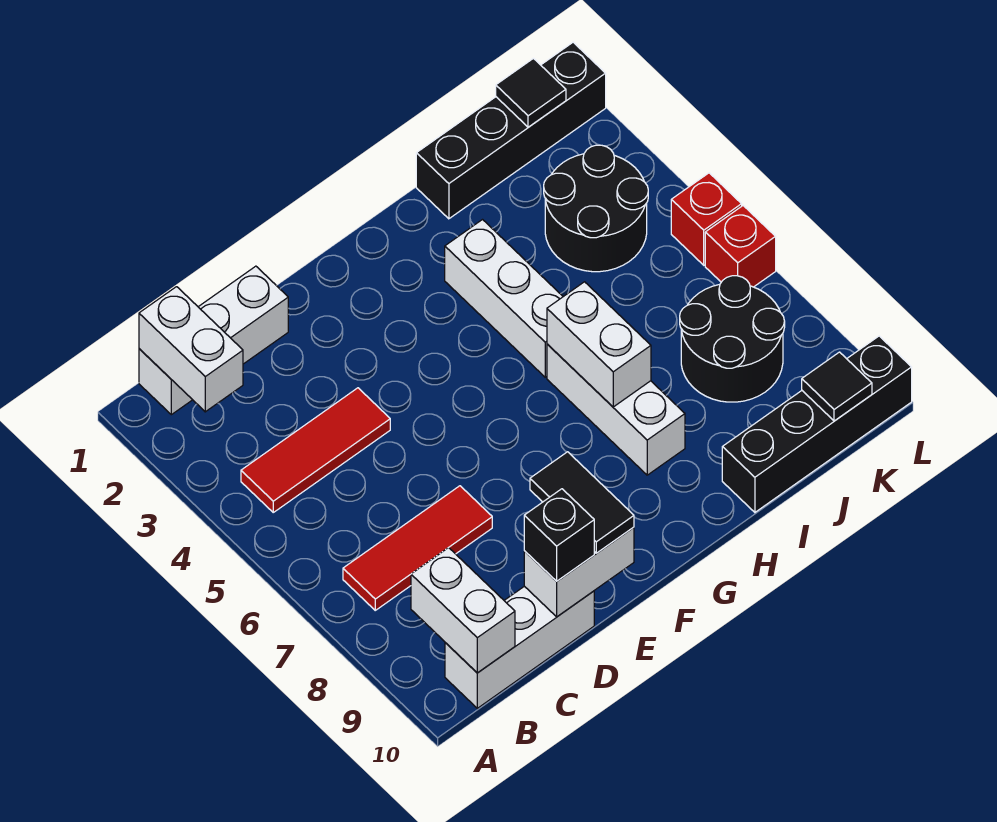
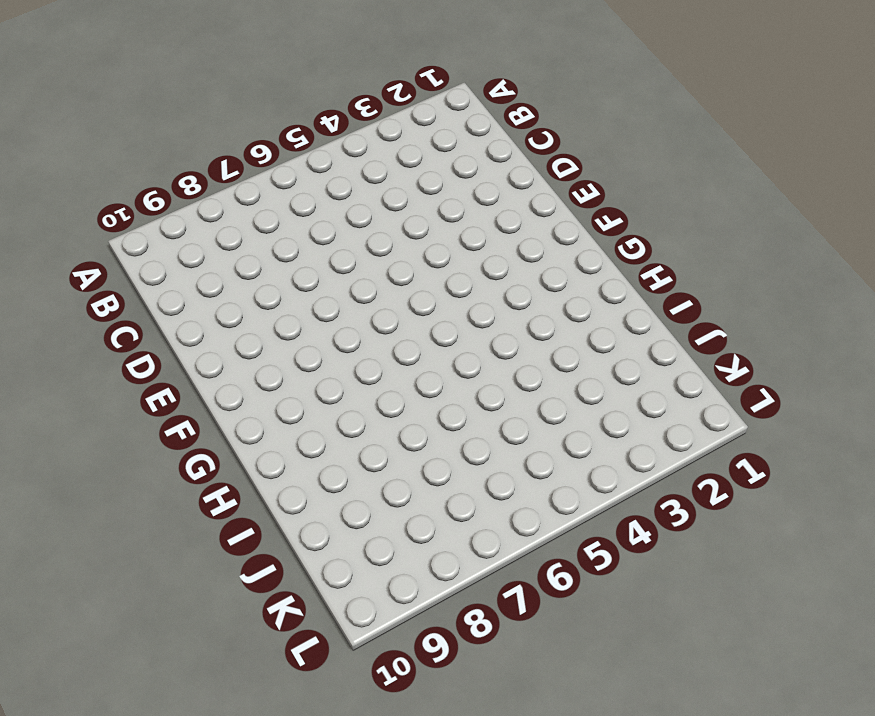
none -> white 1x3 brick [139,266,288,415]
none -> red 1x3 tile [241,388,390,512]
none -> red 1x3 tile [343,486,492,610]

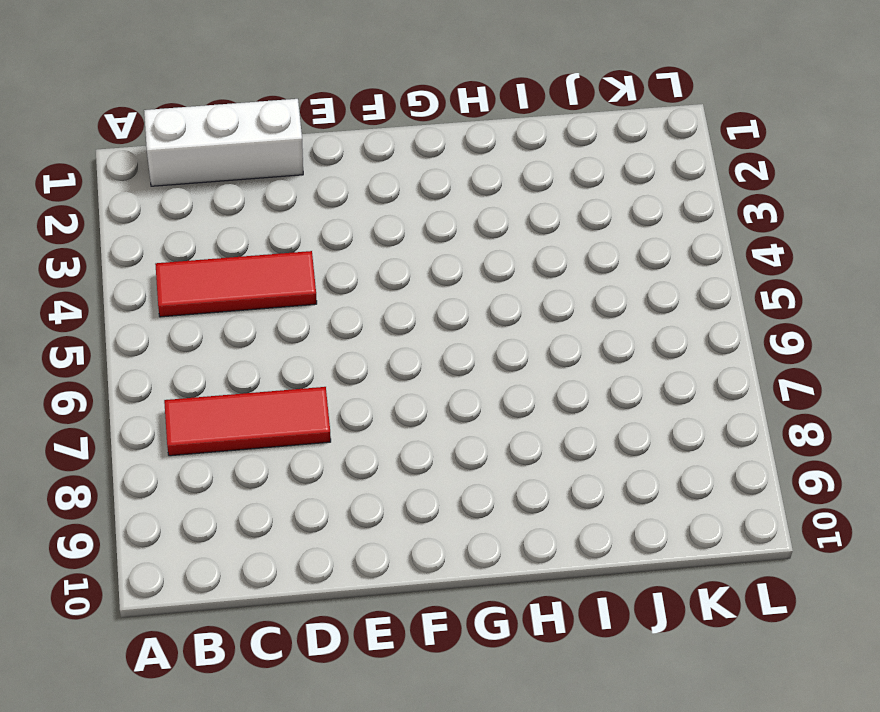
none -> white 1x3 brick [445,586,594,708]
none -> white 1x3 brick [445,220,563,377]
none -> white 1x3 brick [547,344,685,475]

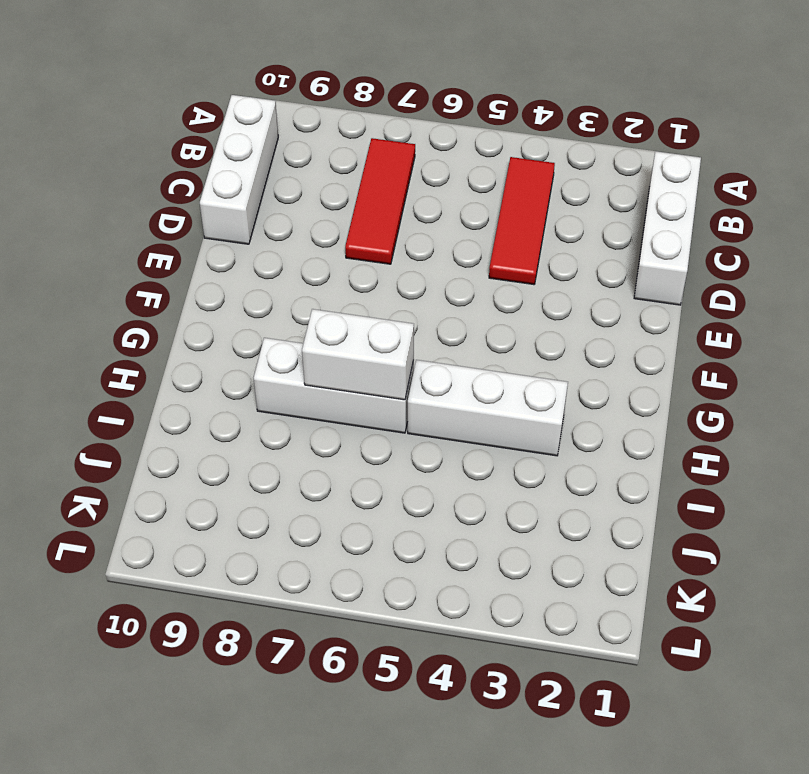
none -> black 1x4 brick [416,42,606,219]
none -> black 1x4 brick [722,336,912,512]
none -> black 2x2 round brick [544,145,648,272]

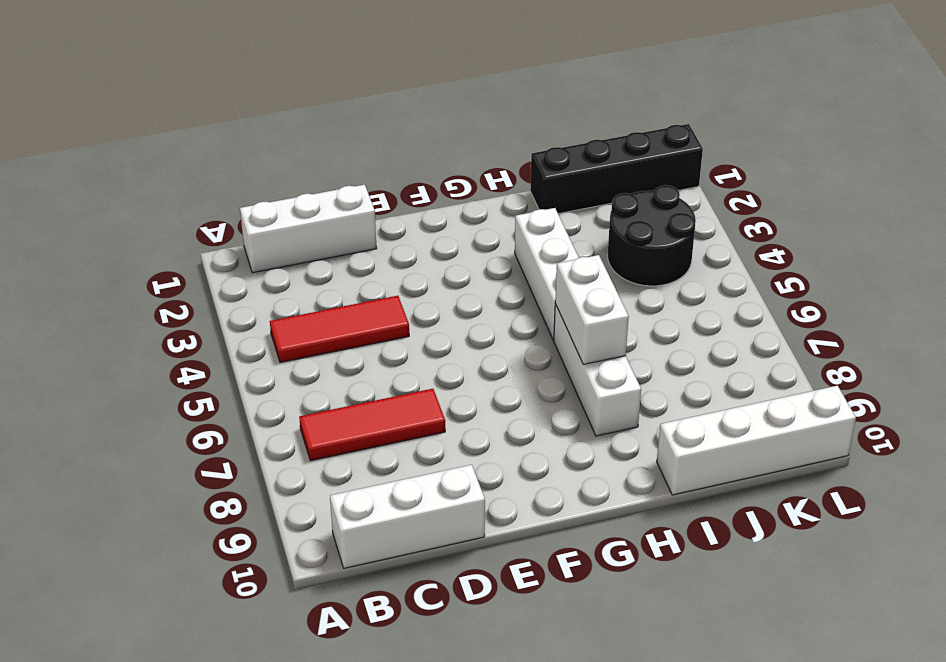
white 1x4 brick [657,386,856,495] -> black 1x4 brick [722,336,912,512]
none -> black 2x2 round brick [680,276,785,402]
none -> red 1x1 brick [671,173,742,265]
none -> red 1x1 brick [705,206,776,287]

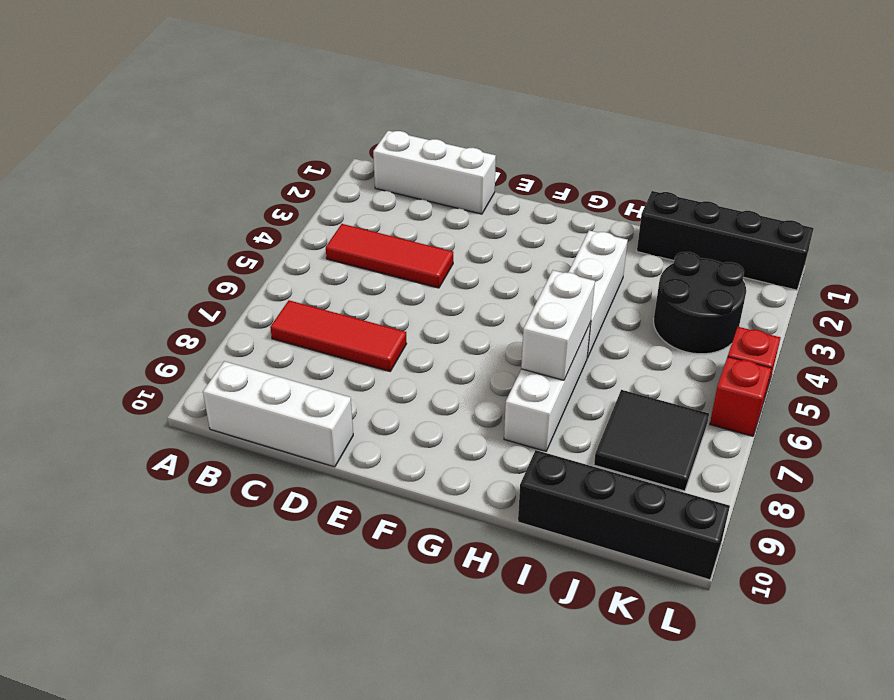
black 2x2 tile [594,390,709,491] -> black 2x2 round brick [680,276,785,402]
none -> white 1x2 brick [139,287,243,412]
none -> white 1x2 brick [411,548,515,673]
none -> white 1x2 brick [524,527,634,617]

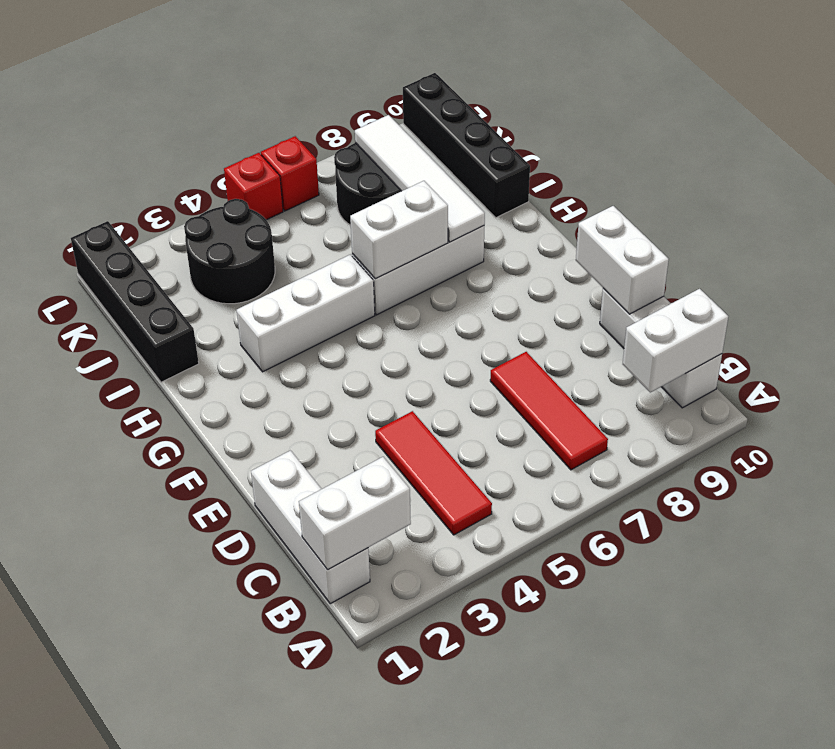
white 1x4 tile [355,115,485,242] -> none
none -> black 1x1 tile [496,58,566,127]
none -> black 1x1 tile [802,352,872,421]
none -> black 1x1 brick [524,489,594,581]

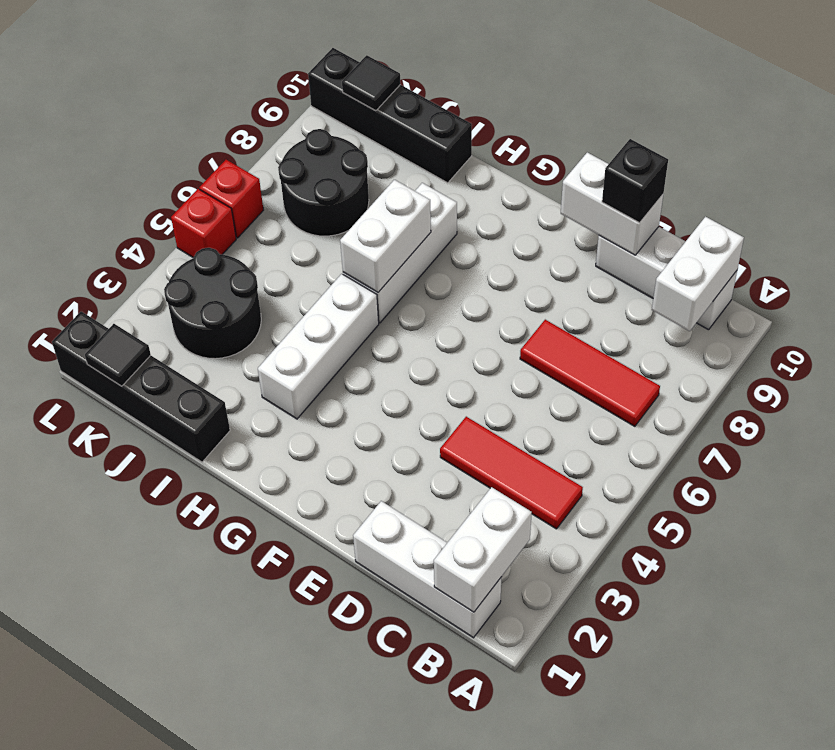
none -> black 1x2 tile [530,452,634,553]

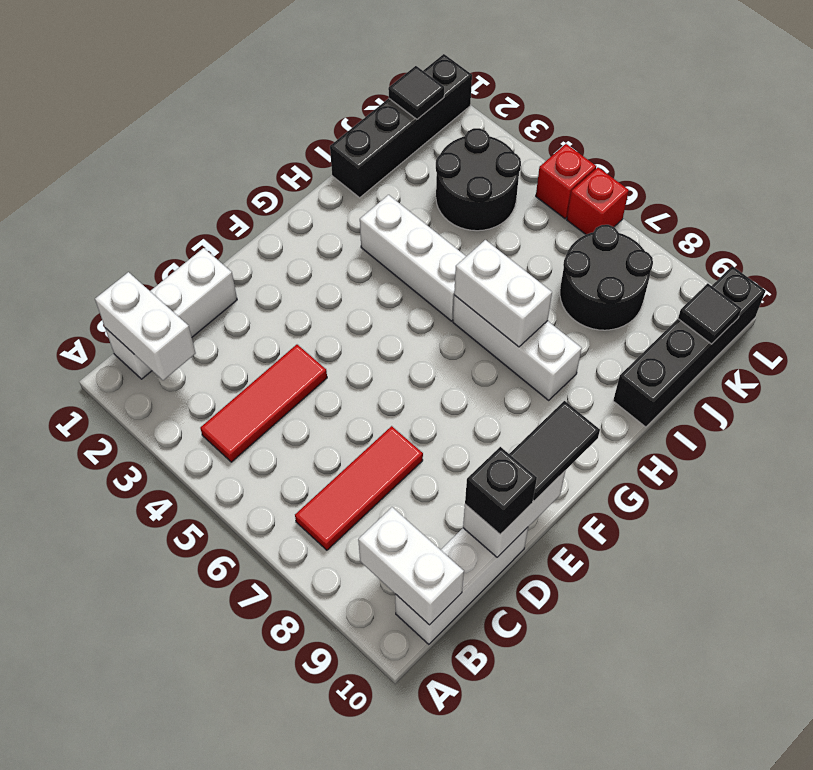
black 1x2 tile [509,401,600,501] -> black 1x2 tile turned to [530,452,634,553]

